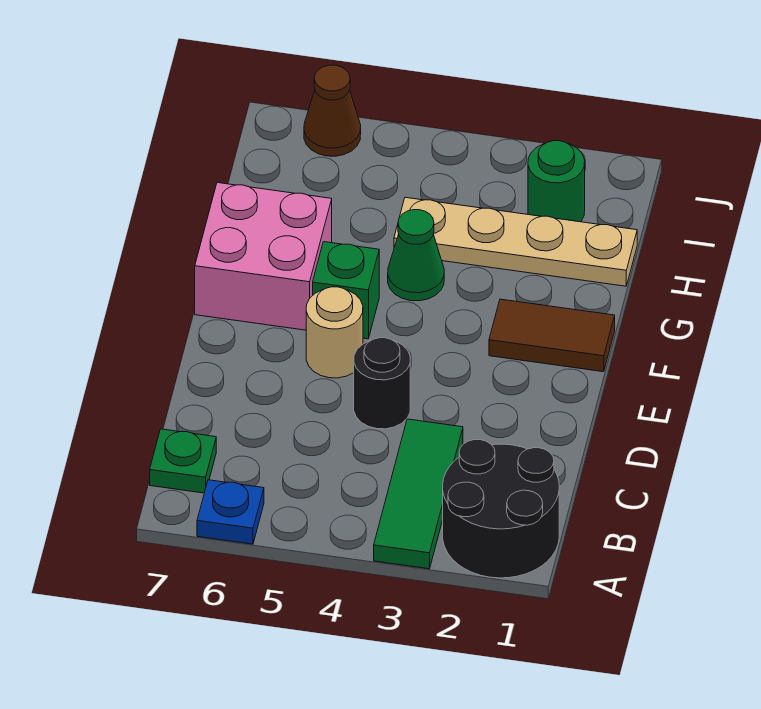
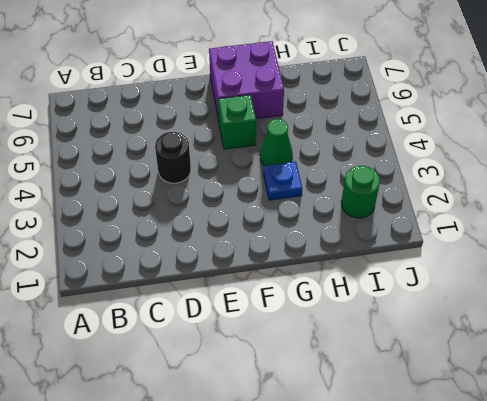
purple 2x2 brick [209,41,284,120] -> pink 2x2 brick [195,183,332,330]
blue 1x1 plate [263,161,302,200] -> blue 1x1 plate moved to [197,480,264,544]
none -> black 2x2 round brick [443,440,559,578]
none -> green 1x3 tile [374,419,463,569]
none -> green 1x1 plate [150,429,216,493]

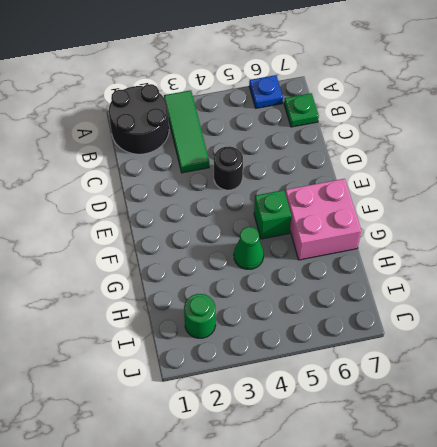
none -> tan 1x1 round brick [306,287,363,378]
none -> brown 1x2 tile [489,299,615,372]
none -> tan 1x4 plate [394,197,637,286]

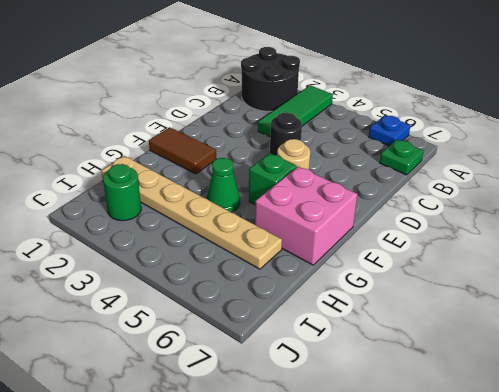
tan 1x6 plate [101,156,282,269] -> tan 1x4 plate [394,197,637,286]
none -> brown 1x1 cone [304,65,361,156]

